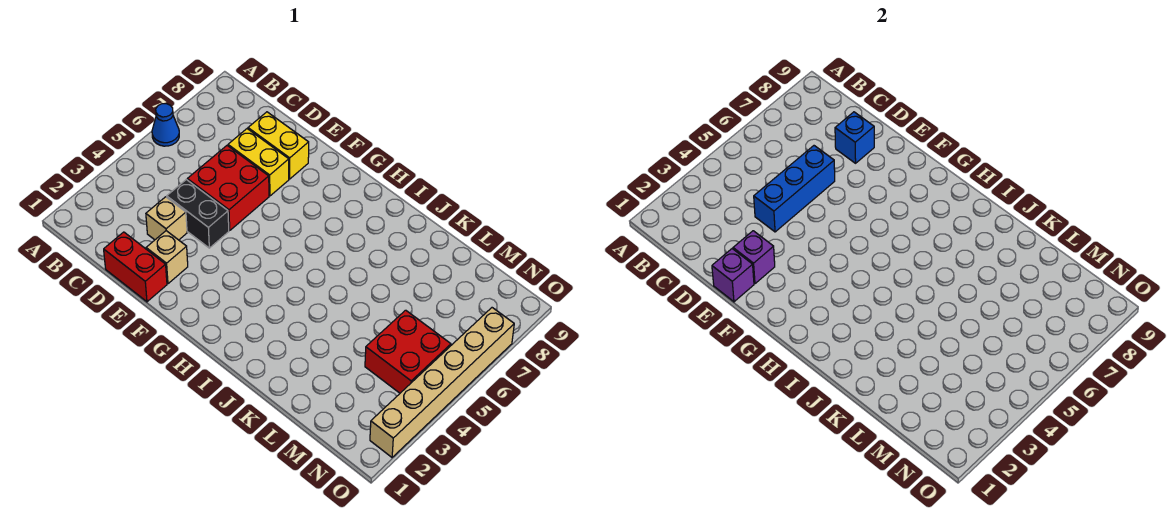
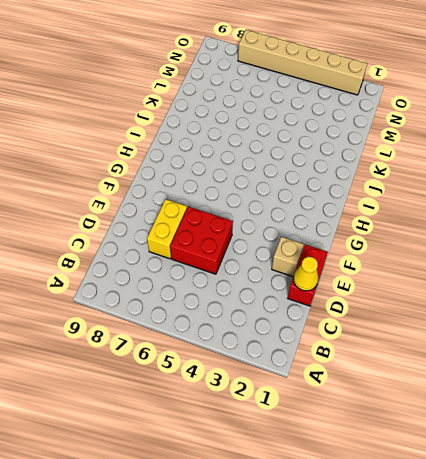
yellow 1x1 cone [293,257,319,291] -> none
none -> blue 1x1 cone [152,104,179,146]
none -> tan 1x1 brick [146,197,187,240]
none -> black 1x2 brick [167,180,229,248]

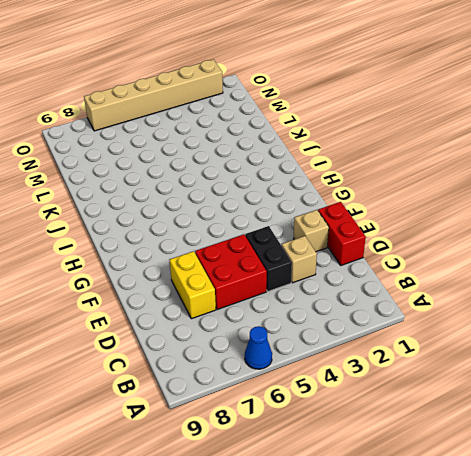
none -> yellow 1x2 brick [248,112,309,179]
none -> red 2x2 brick [365,310,451,393]
none -> blue 1x3 brick [754,146,835,232]

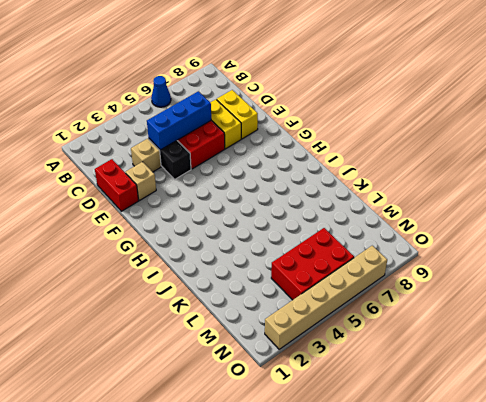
red 2x3 brick [271,228,354,300] -> red 2x2 brick [365,310,451,393]
none -> blue 1x1 brick [835,112,874,163]
none -> purple 1x1 brick [712,249,754,302]
none -> purple 1x1 brick [733,231,775,284]

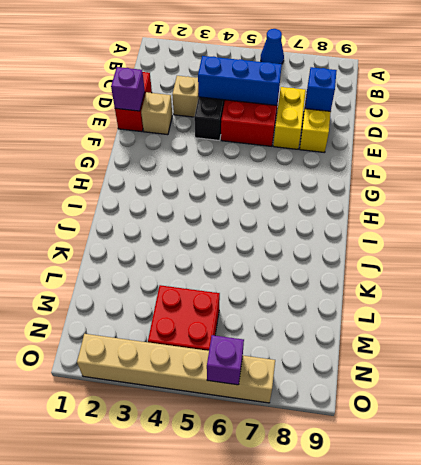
purple 1x1 brick [207,335,244,385] -> purple 1x1 brick moved to [733,231,775,284]

